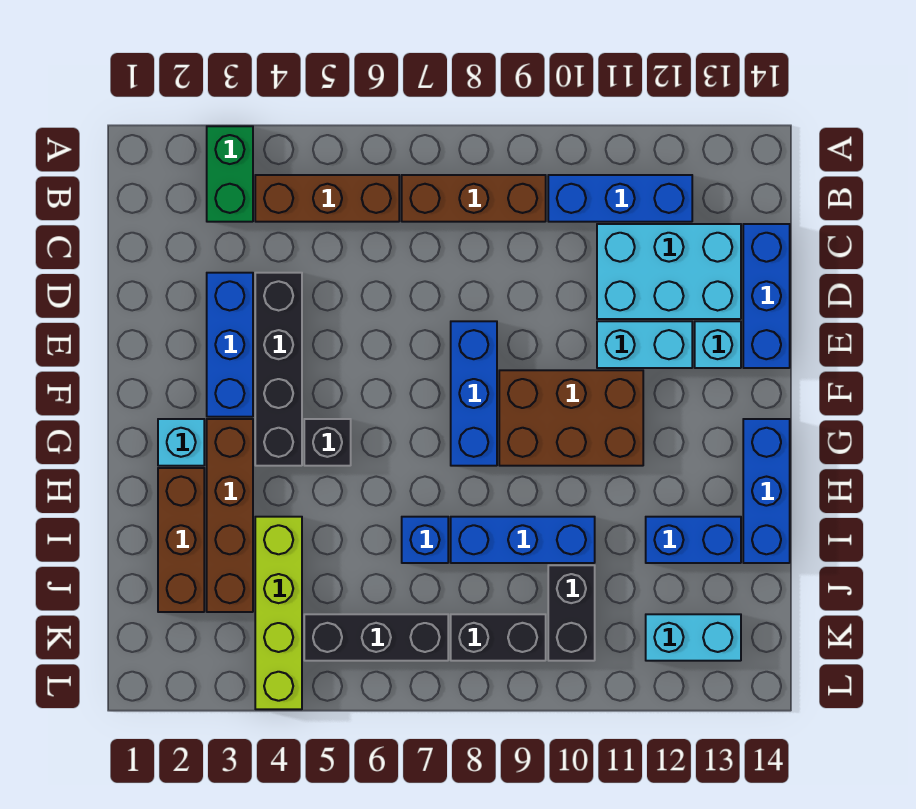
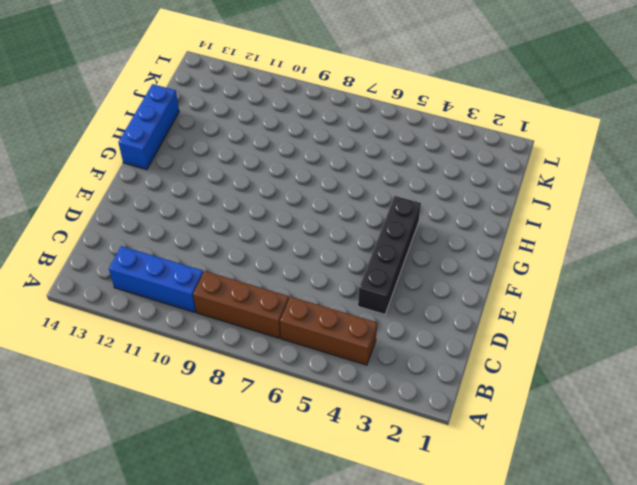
none -> green 1x2 brick [207,126,253,222]
none -> cyan 2x3 brick [597,224,741,319]
none -> blue 1x3 brick [743,224,790,368]

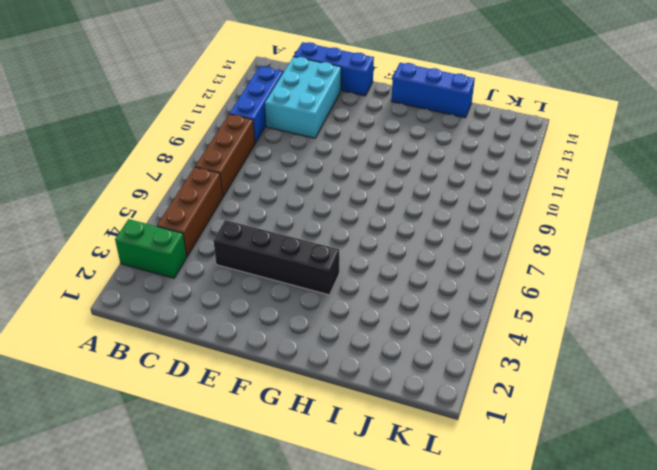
none -> blue 1x3 brick [207,273,253,417]
none -> blue 1x3 brick [451,321,497,466]
none -> cyan 1x2 brick [597,321,692,368]

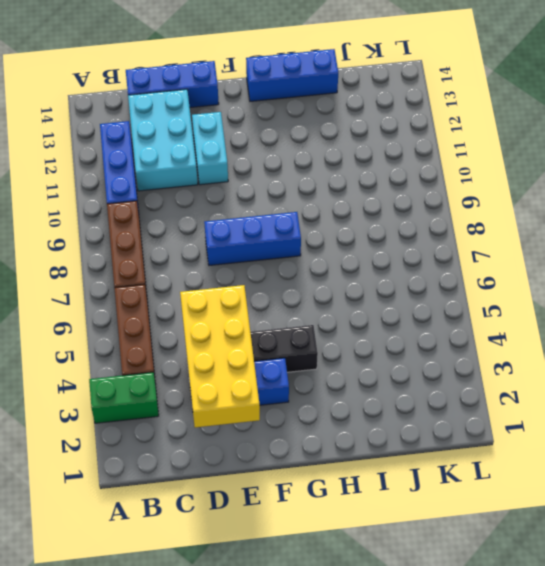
yellow 2x4 brick [180,285,260,427] -> none
none -> cyan 1x1 brick [695,321,741,368]
none -> brown 2x3 brick [499,370,643,466]
none -> cyan 1x1 brick [158,419,204,466]

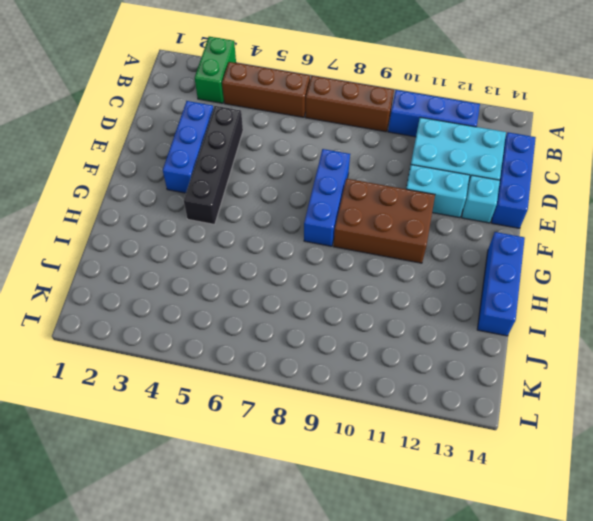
none -> cyan 1x1 brick [158,419,204,466]
none -> brown 1x4 brick [207,419,253,612]
none -> black 1x1 brick [304,419,351,466]

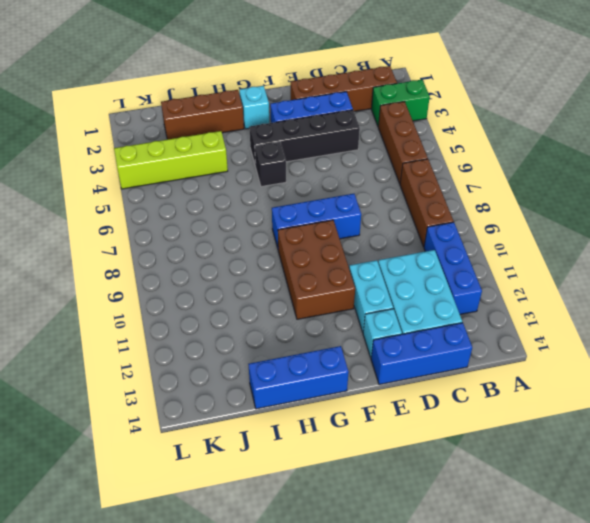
brown 1x4 brick [291,66,397,111] -> brown 1x4 brick moved to [207,419,253,612]
none -> blue 1x1 brick [402,517,448,563]
none -> blue 1x3 brick [451,517,595,563]
none -> blue 1x2 brick [646,517,741,563]

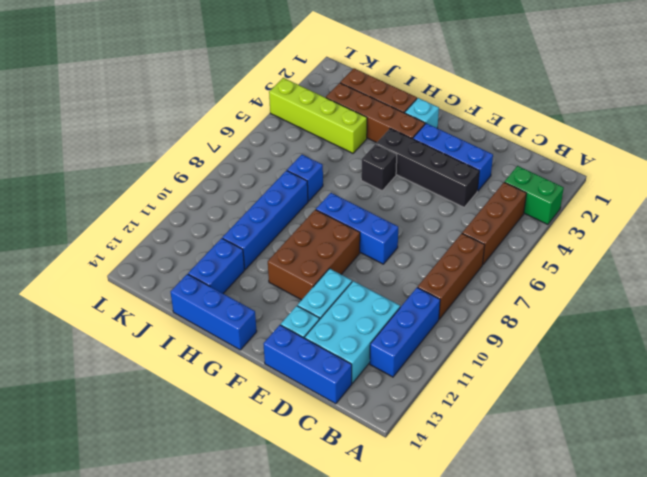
blue 1x4 brick [222,171,308,269] -> blue 1x3 brick [451,517,595,563]
none -> black 1x2 brick [548,565,595,661]
none -> black 1x3 brick [304,614,448,661]
none -> black 1x2 brick [451,614,546,661]

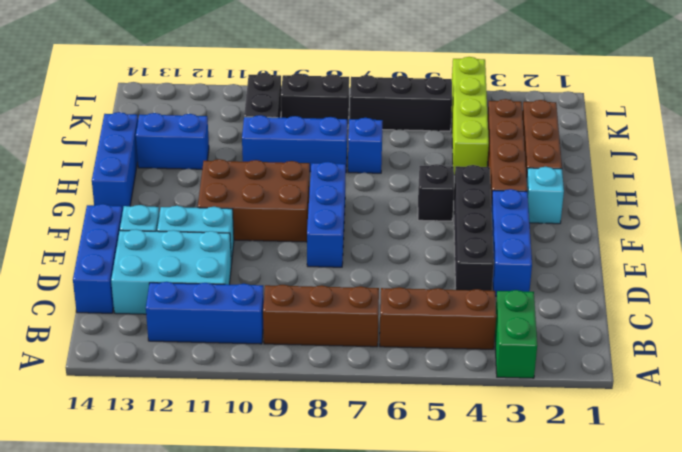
none -> cyan 1x2 brick [646,614,741,661]

